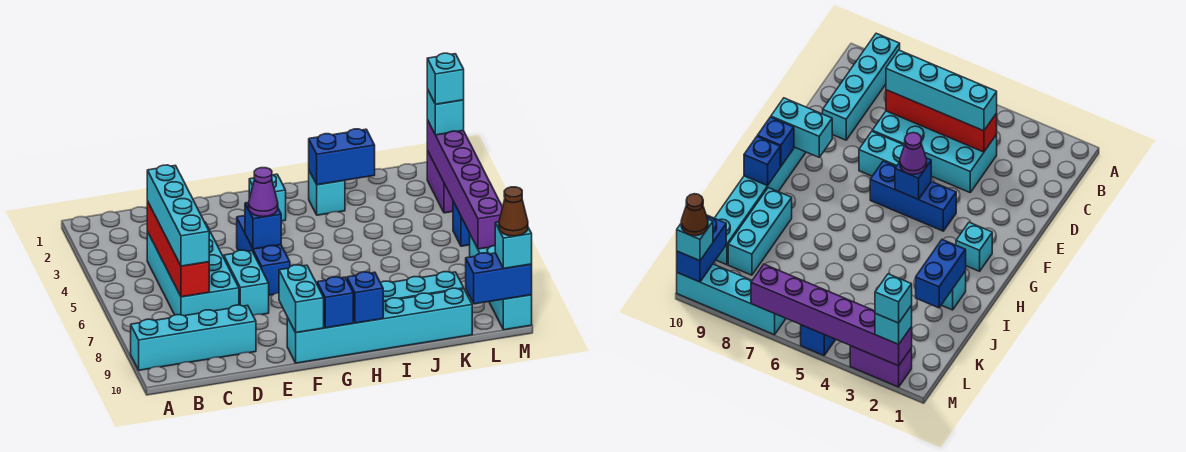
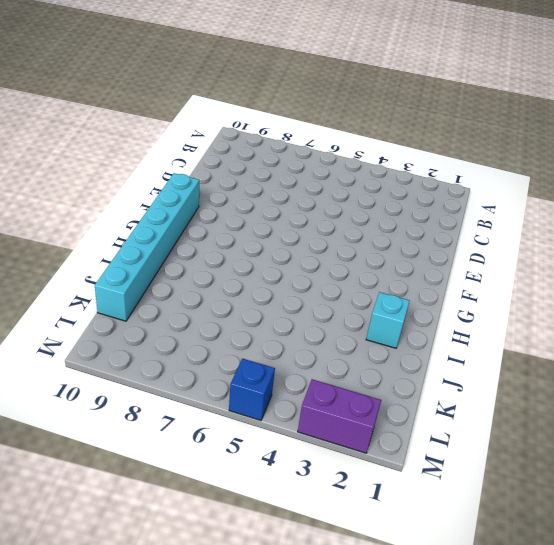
none -> cyan 1x4 brick [131,305,256,370]
none -> cyan 2x4 brick [147,222,239,316]
none -> cyan 1x2 brick [224,250,269,315]

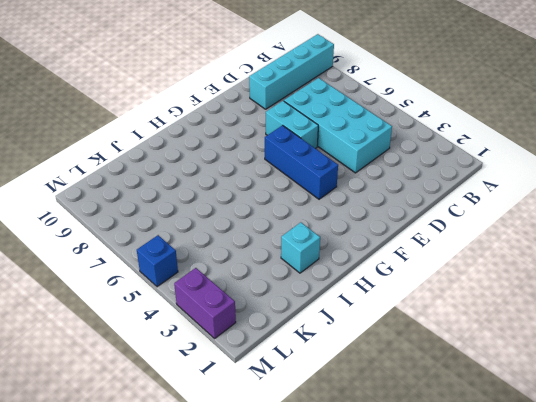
none -> cyan 1x6 brick [287,288,472,363]
none -> cyan 1x1 brick [249,174,286,221]
none -> cyan 1x3 brick [380,272,464,302]

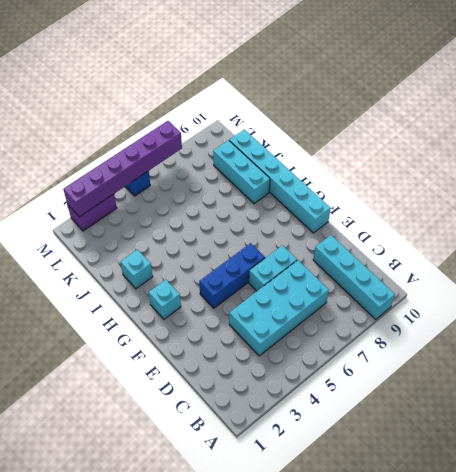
none -> cyan 1x4 brick [470,235,532,330]
none -> red 1x4 brick [147,201,209,297]
none -> blue 1x1 brick [245,202,281,249]

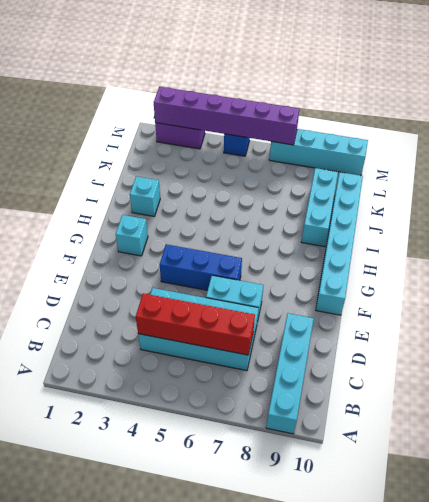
none -> blue 1x1 brick [245,202,281,249]
none -> cyan 1x2 brick [279,265,324,333]
none -> blue 1x1 brick [317,277,353,328]

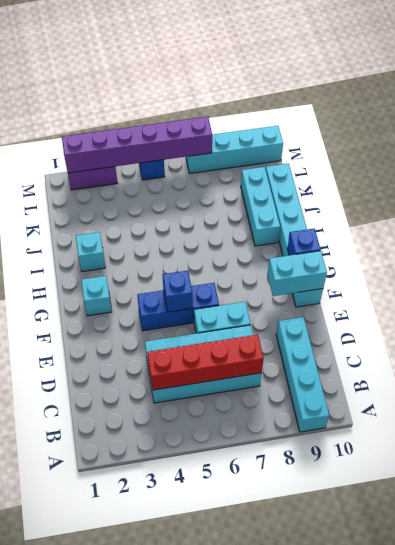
none -> blue 1x1 brick [347,272,383,323]
none -> blue 1x2 brick [309,129,375,185]
none -> blue 1x2 brick [466,253,532,304]

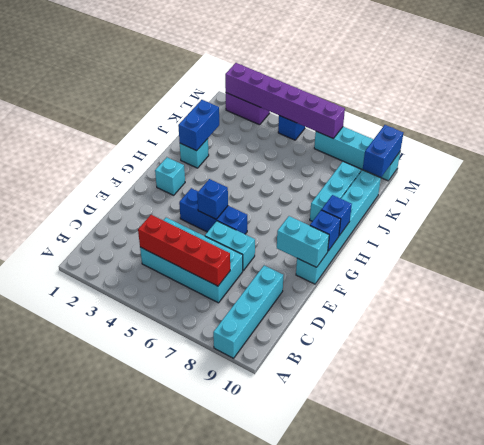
none -> cyan 1x4 brick [147,165,209,266]
none -> purple 1x1 cone [248,168,278,217]
none -> cyan 1x1 brick [427,89,464,135]

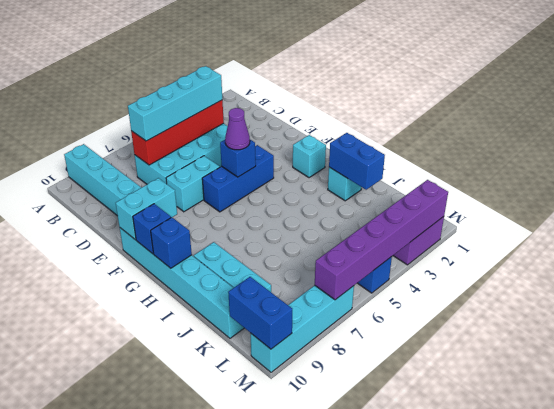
none -> cyan 1x1 brick [427,89,464,135]
none -> cyan 1x1 brick [495,222,532,269]
none -> cyan 1x1 brick [427,53,464,104]

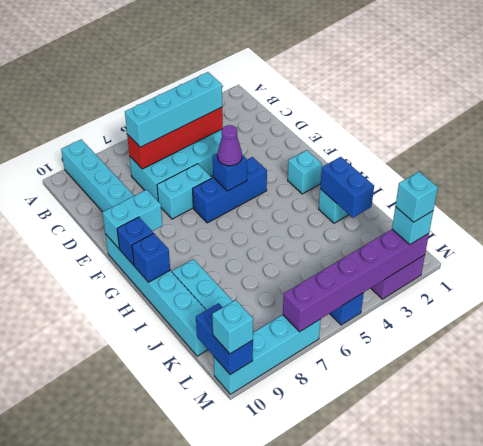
none -> brown 1x1 cone [499,187,528,236]

